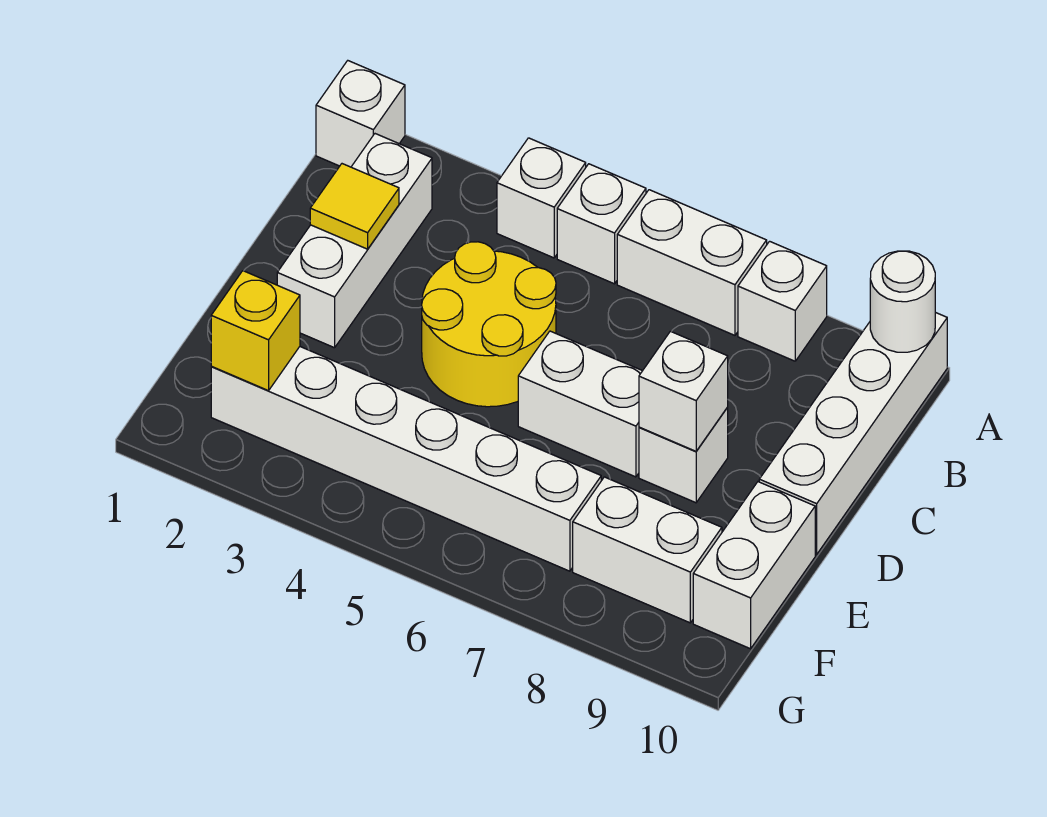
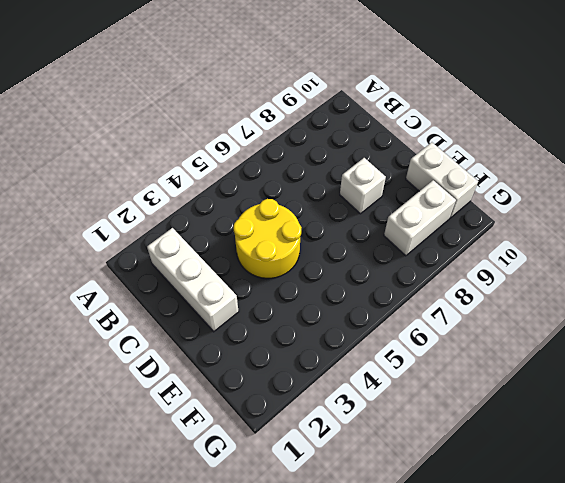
none -> white 1x1 brick [316,61,405,167]
none -> white 1x1 brick [497,138,586,258]
none -> white 1x1 brick [557,164,646,284]

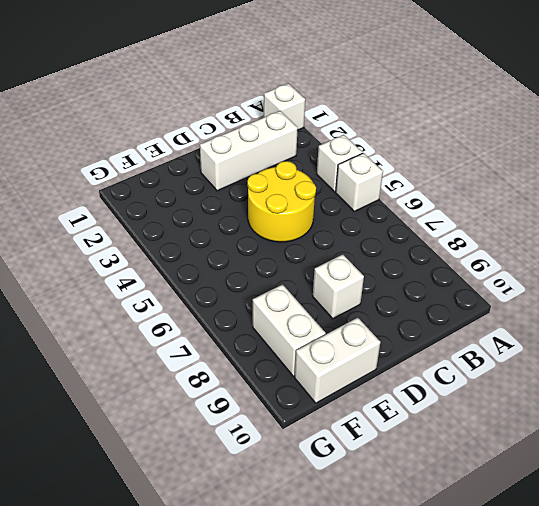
none -> white 1x2 brick [617,190,767,335]
none -> white 1x1 brick [738,241,827,361]
none -> white 1x4 brick [759,312,947,554]

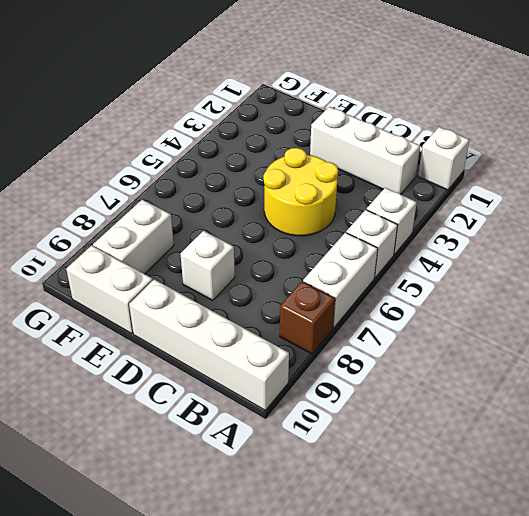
brown 1x1 brick [280,281,335,354] -> white 1x1 brick [738,241,827,361]
none -> white 1x2 brick [518,331,642,477]
none -> white 1x6 brick [211,347,601,571]
none -> white 1x1 round brick [870,251,935,352]

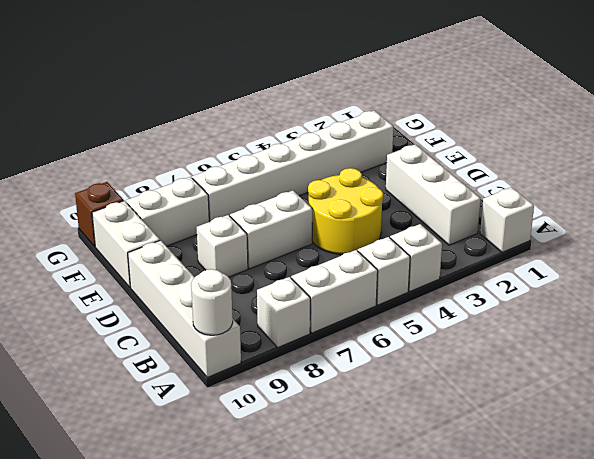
brown 1x1 brick [75,182,124,247] -> none
none -> yellow 1x1 tile [310,164,399,249]
none -> white 1x1 brick [639,331,728,451]
none -> yellow 1x1 brick [211,271,300,391]

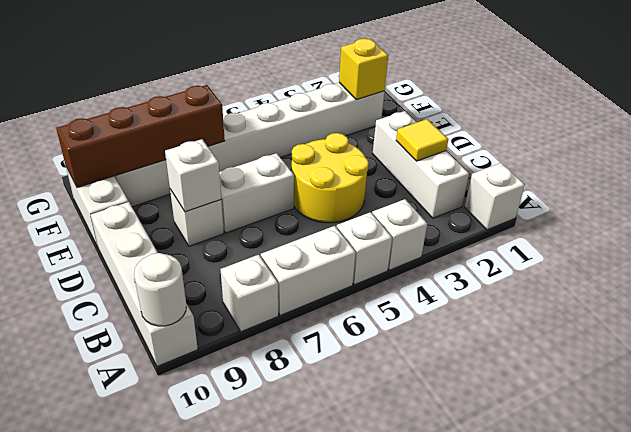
brown 1x4 brick [56,85,225,187] -> none

